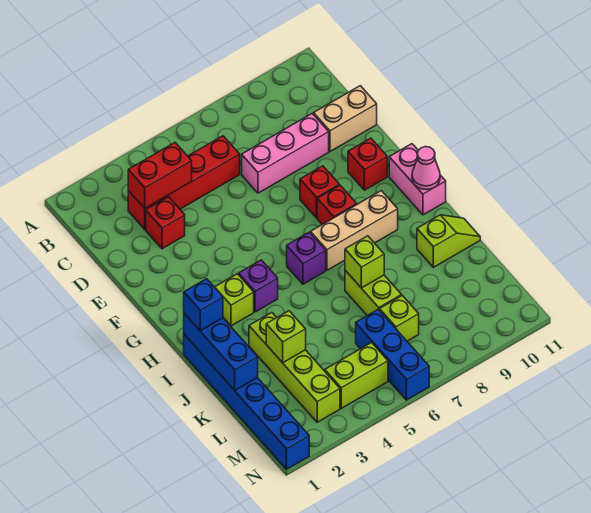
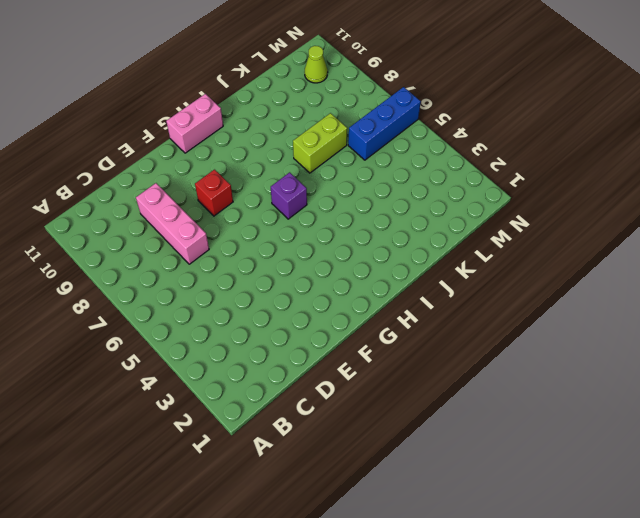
lime 1x1 cone [305,46,328,83] -> none
none -> red 1x4 brick [128,136,240,229]
none -> red 1x1 brick [146,197,185,249]
none -> tan 1x2 brick [314,86,377,151]

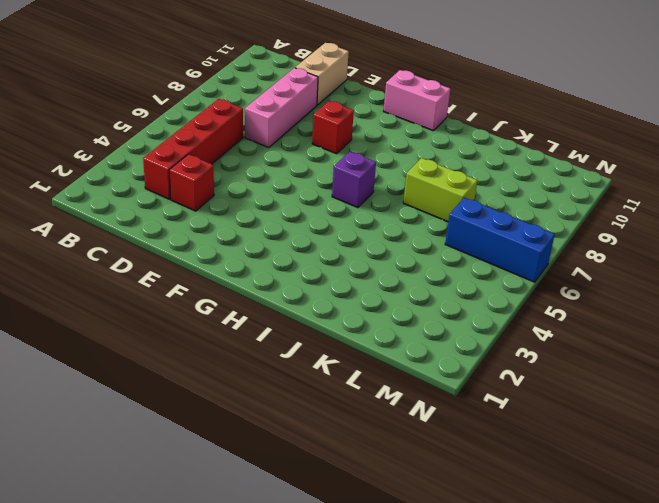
none -> red 1x1 brick [348,138,387,190]
none -> red 1x1 brick [317,185,357,224]
none -> lime 1x1 brick [215,274,254,326]

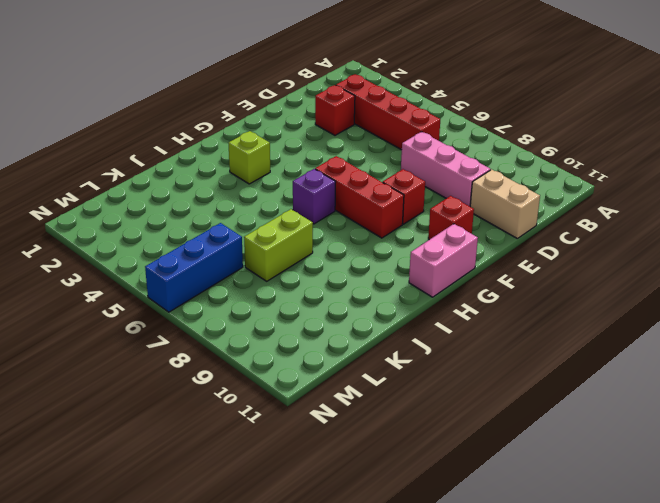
red 1x3 brick [315,156,404,238] -> red 1x1 brick [317,185,357,224]
none -> purple 1x1 brick [239,260,278,312]
none -> tan 1x3 brick [311,191,398,270]
none -> blue 1x6 brick [184,335,309,469]

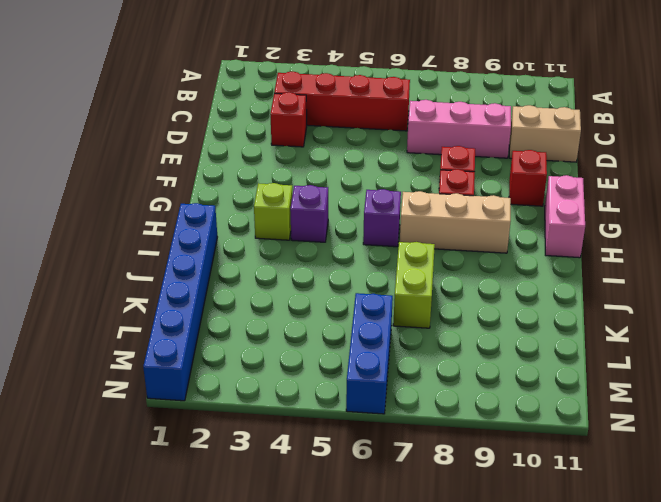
none -> lime 1x4 brick [249,313,340,422]
none -> lime 1x2 slope [417,215,480,267]
none -> lime 1x1 brick [380,296,419,341]

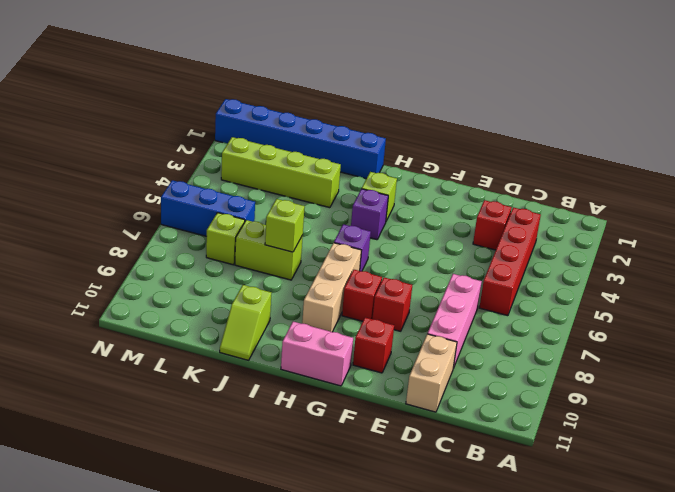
none -> lime 1x2 brick [325,343,388,408]
none -> red 1x2 brick [128,143,192,208]
none -> pink 1x1 cone [412,147,440,190]

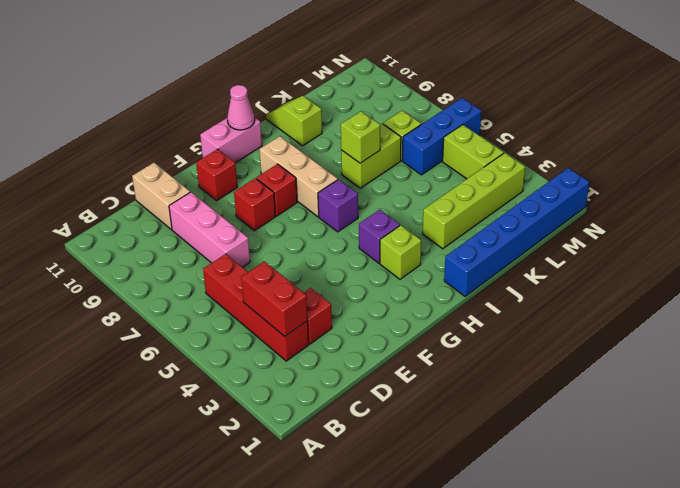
none -> blue 1x3 brick [184,313,258,390]
none -> lime 1x1 brick [266,311,306,363]
none -> blue 1x1 brick [184,279,223,331]

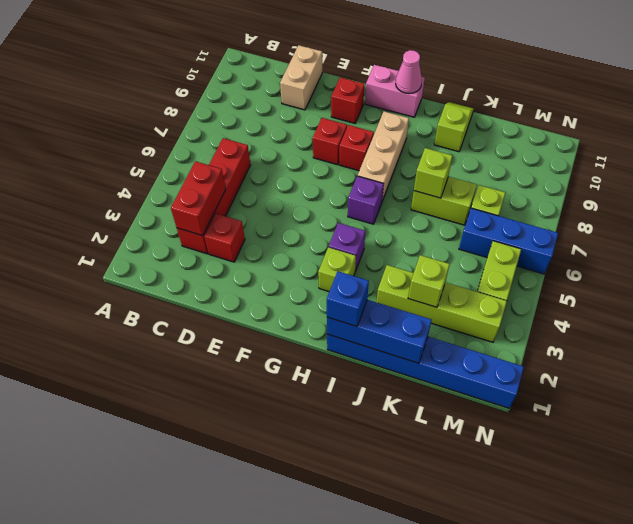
none -> pink 1x3 brick [242,113,329,193]

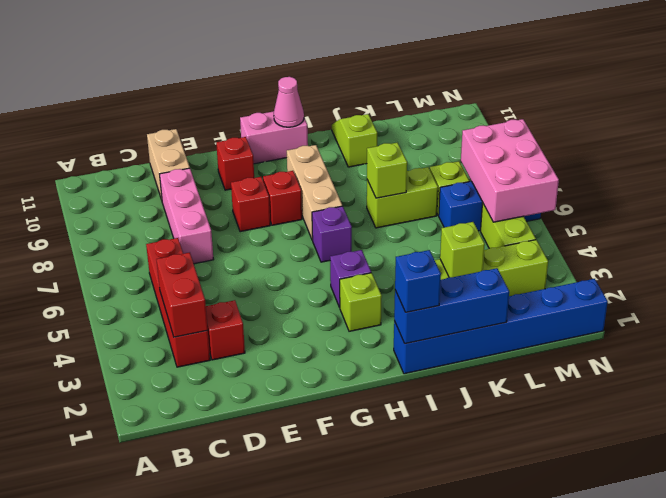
pink 2x3 brick [461,119,559,222] -> none

